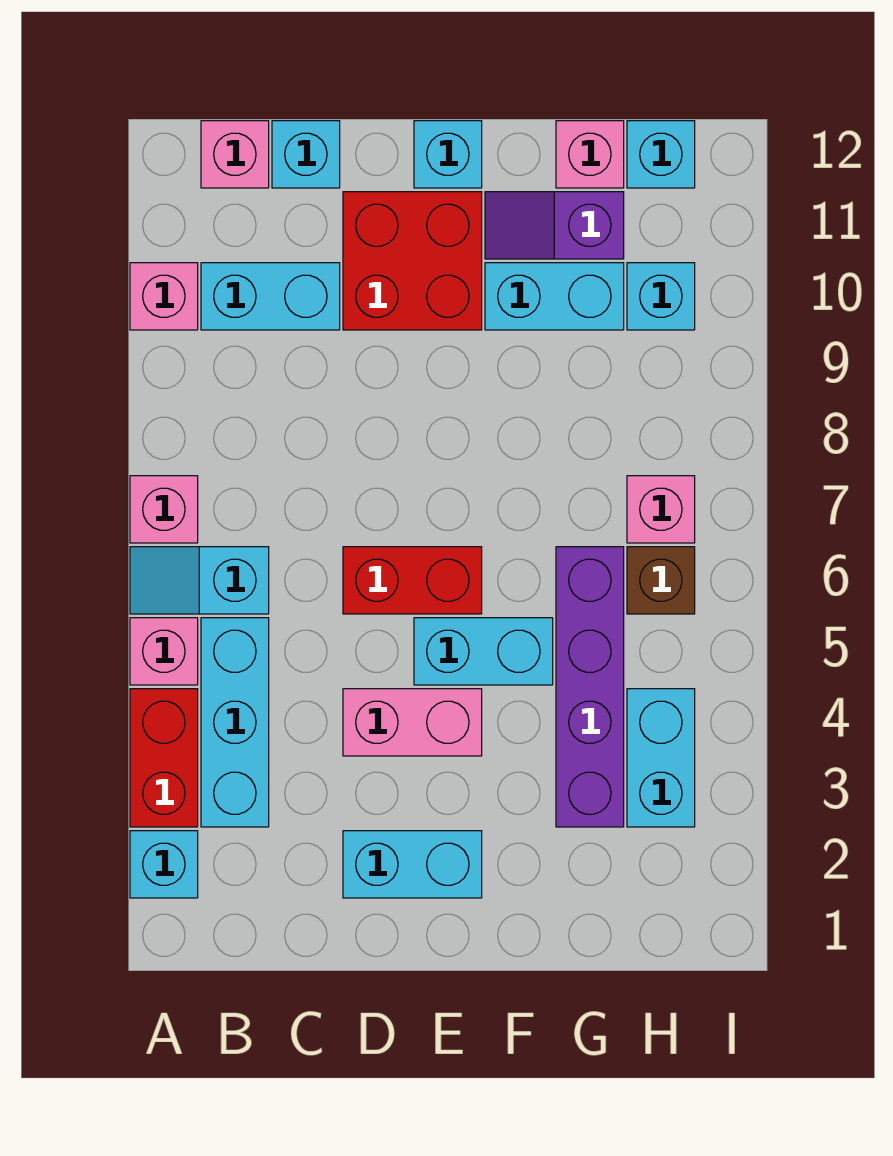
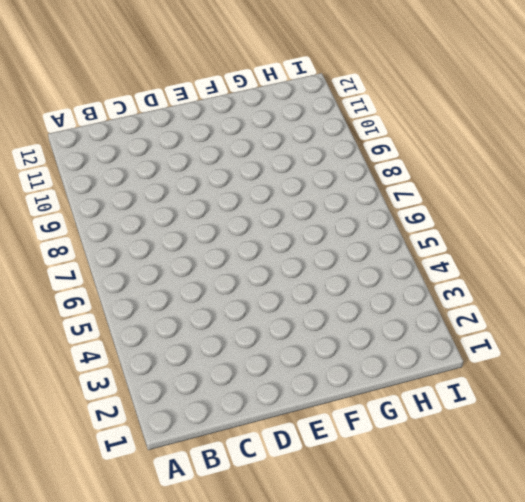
none -> cyan 1x1 brick [130,831,198,898]
none -> red 1x2 brick [130,689,198,827]
none -> pink 1x1 brick [130,618,198,685]

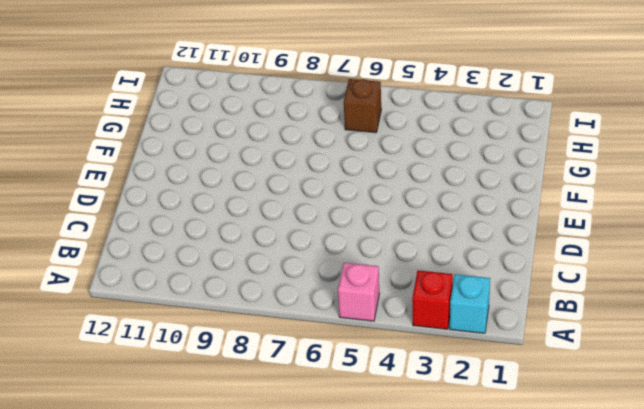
red 1x1 brick [412,270,453,329] -> red 1x2 brick [130,689,198,827]
none -> cyan 1x2 slope [130,547,269,614]
none -> pink 1x1 brick [130,476,198,543]
none -> pink 1x1 brick [130,263,198,330]

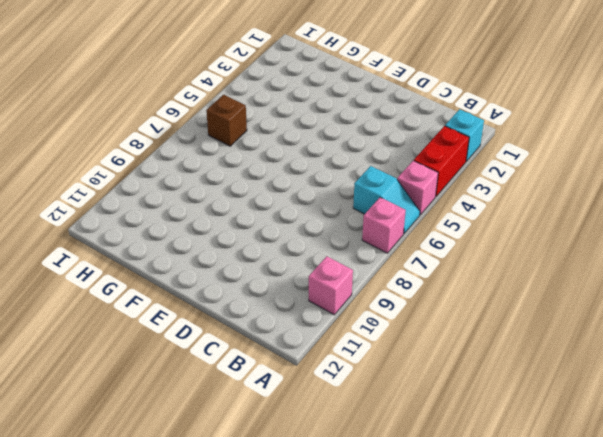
none -> cyan 1x3 brick [201,618,269,827]
none -> cyan 1x2 brick [201,263,340,330]
none -> pink 1x1 brick [201,121,269,188]

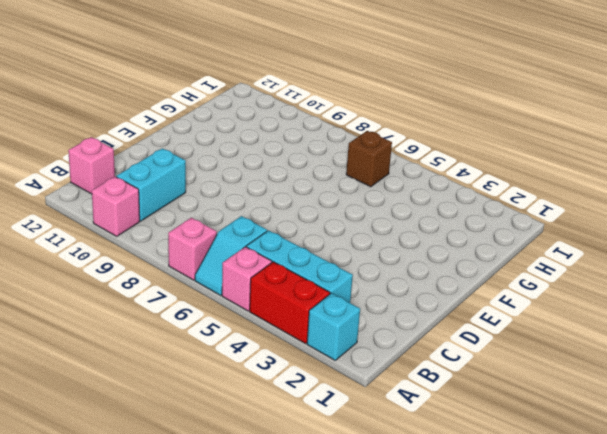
none -> cyan 1x1 brick [272,121,340,188]
none -> cyan 1x2 brick [343,831,482,898]
none -> pink 1x2 brick [343,689,482,756]

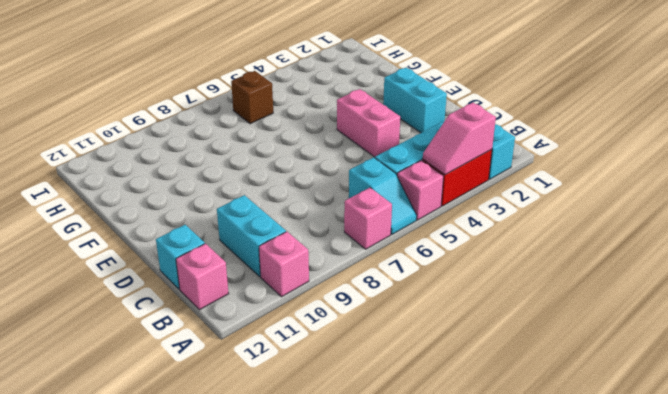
pink 1x2 slope [423,103,496,175] -> none
none -> red 1x2 brick [343,547,482,614]
none -> red 2x2 brick [343,192,482,330]
none -> cyan 1x2 brick [414,618,553,685]

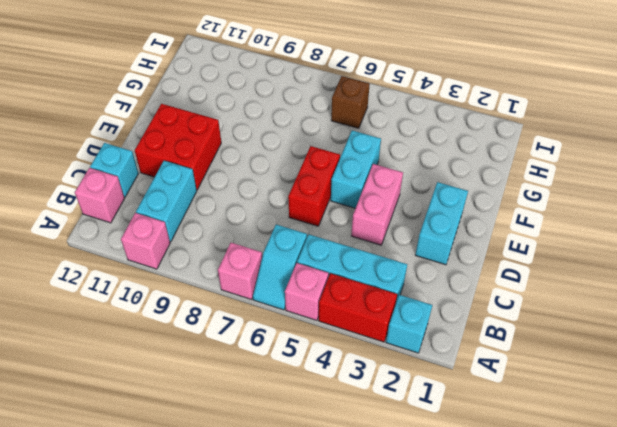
none -> cyan 1x1 brick [414,121,482,188]
none -> cyan 1x2 brick [485,263,624,330]
none -> purple 1x2 slope [485,192,624,259]

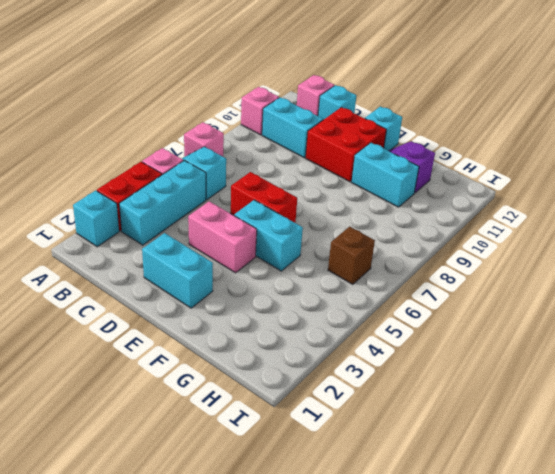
none -> purple 1x4 brick [556,547,624,827]
none -> pink 1x1 brick [556,121,624,188]
none -> cyan 1x2 brick [627,689,695,827]

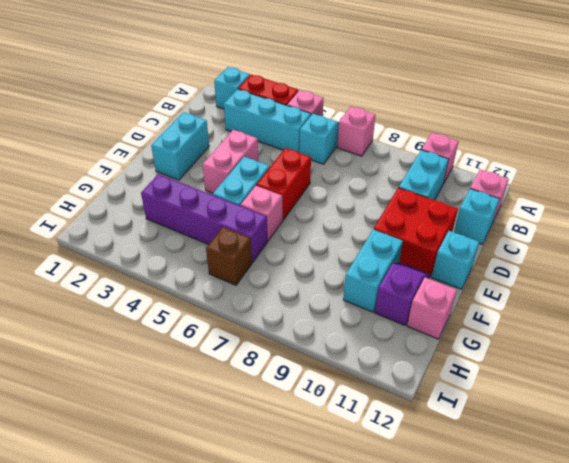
pink 1x1 brick [241,186,283,241] -> pink 1x1 brick moved to [627,476,695,543]
none -> cyan 1x2 brick [627,689,695,827]
none -> cyan 1x1 brick [627,263,695,330]
none -> cyan 1x1 brick [627,121,695,188]

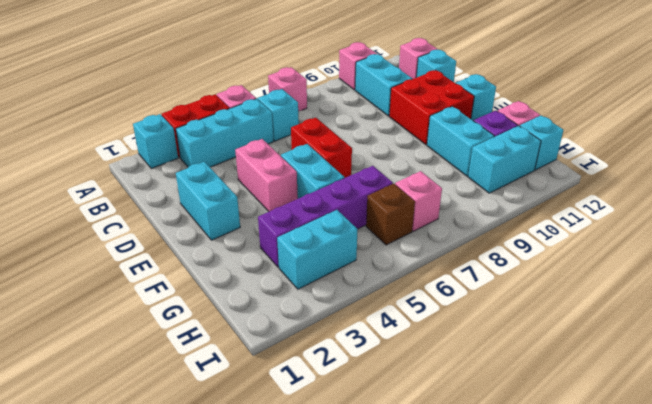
cyan 1x2 brick [468,126,541,193] -> cyan 1x1 brick [627,263,695,330]

